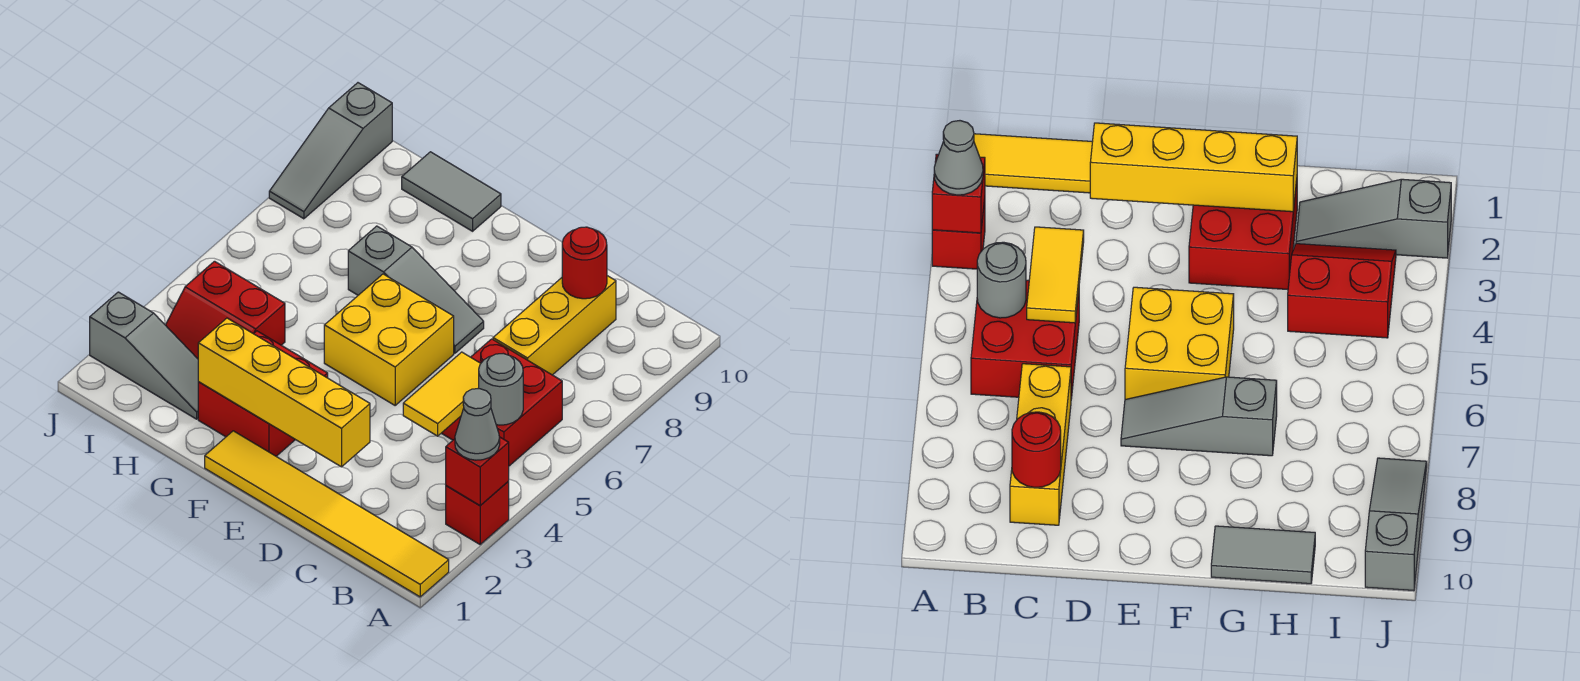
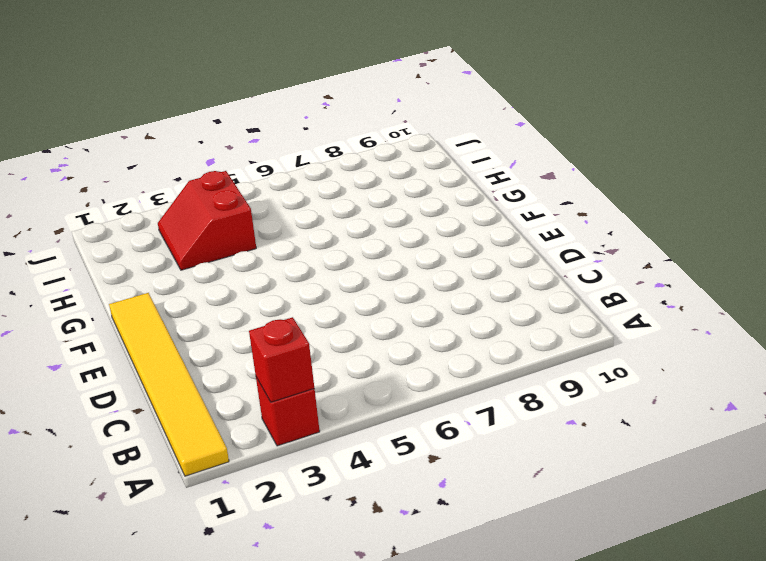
none -> red 2x2 brick [442,339,562,466]
none -> yellow 1x3 brick [493,276,616,375]
none -> yellow 2x2 brick [324,274,454,405]

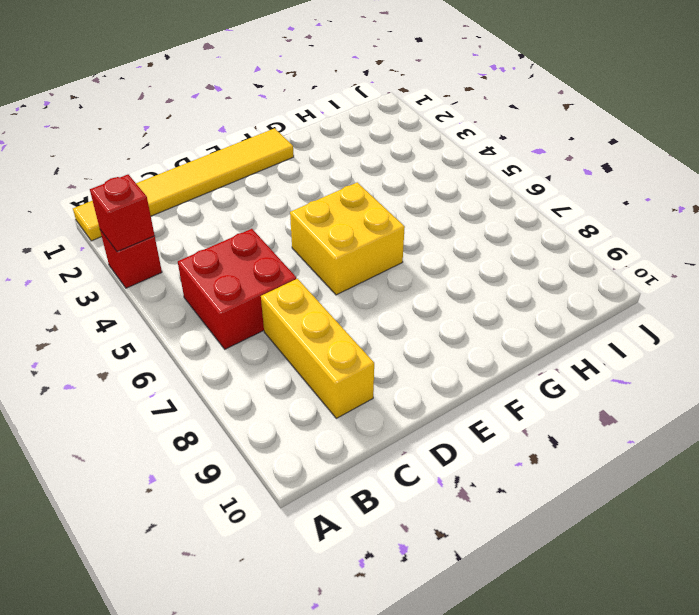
none -> grey 1x3 slope [348,226,484,353]
none -> red 2x2 brick [198,331,328,456]
none -> grey 1x2 tile [402,152,501,231]

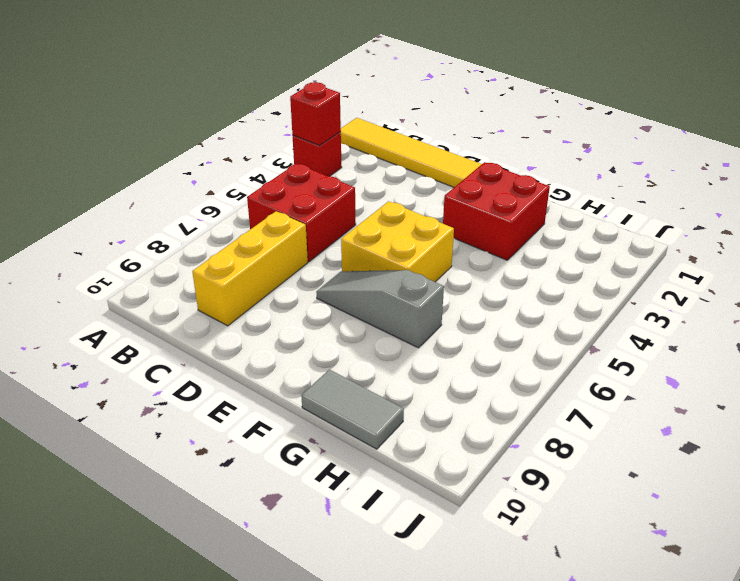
none -> grey 1x3 slope [90,292,198,419]
none -> red 2x2 slope [166,261,285,359]
none -> grey 1x3 slope [269,83,392,219]

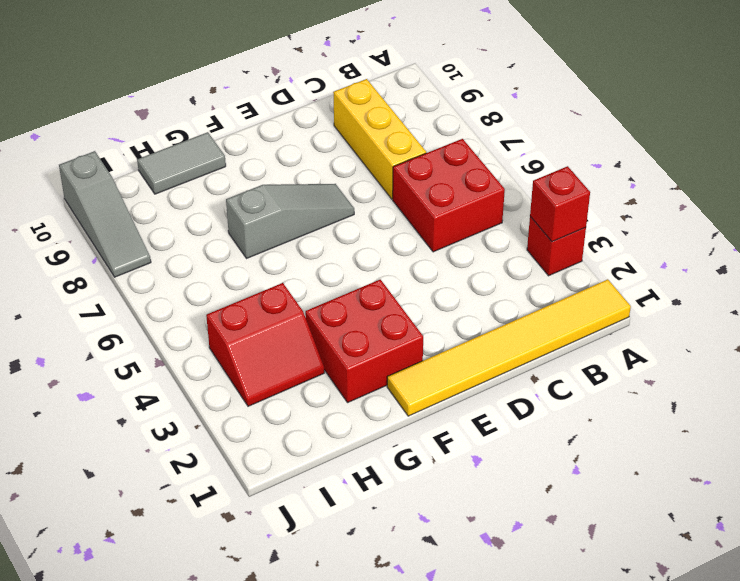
none -> yellow 2x2 brick [324,274,454,405]
none -> grey 1x3 slope [90,292,198,419]
none -> grey 1x1 round brick [479,354,523,425]

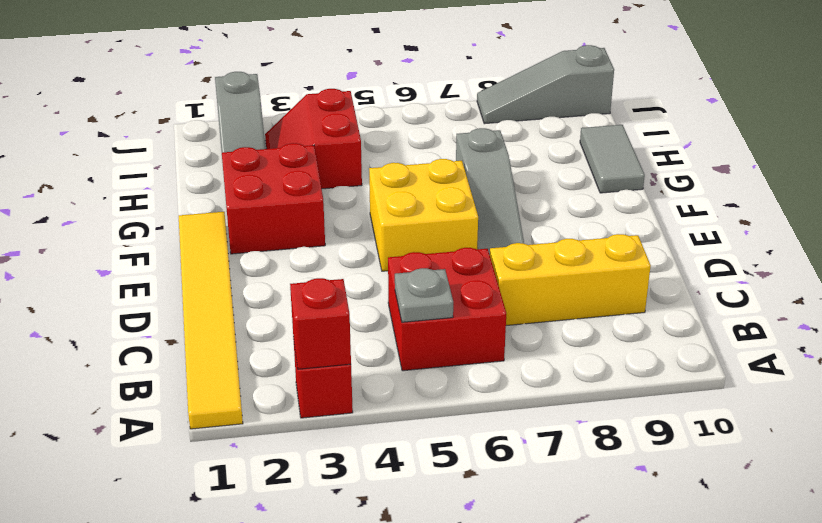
grey 1x1 plate [395,268,453,322] -> grey 1x1 round brick [479,354,523,425]
none -> yellow 1x2 tile [403,352,481,436]
none -> red 1x1 round brick [562,227,607,299]
none -> yellow 1x4 brick [198,318,370,467]

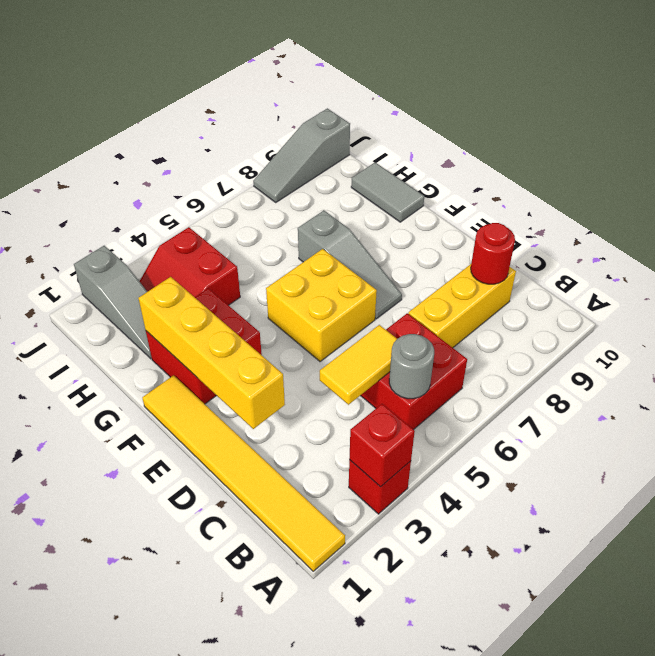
none -> grey 1x1 cone [455,389,500,460]

